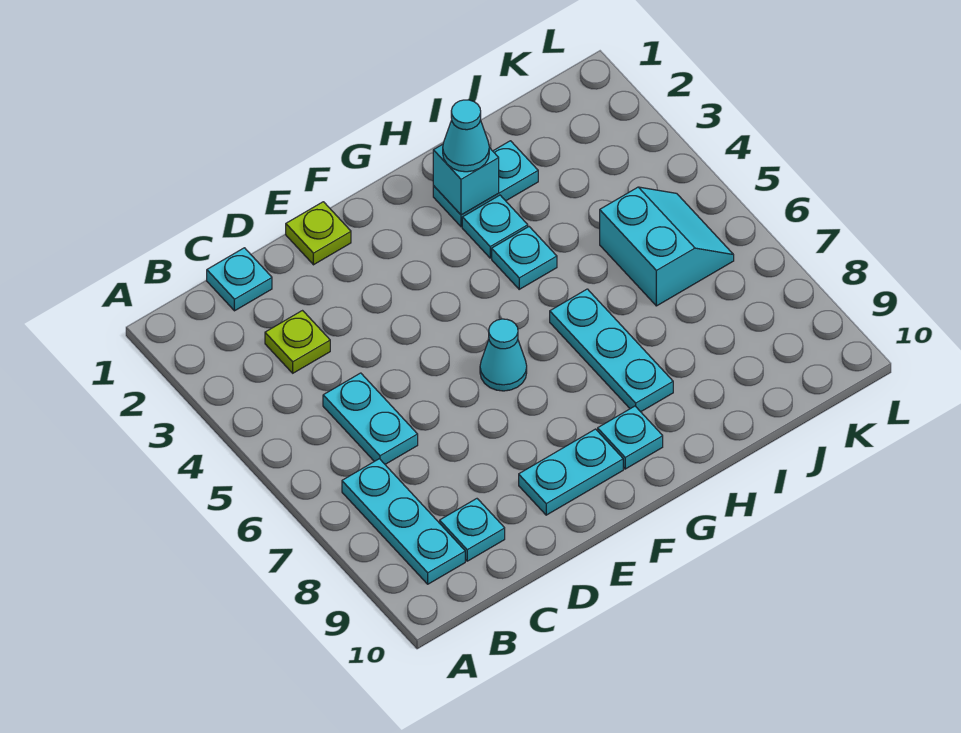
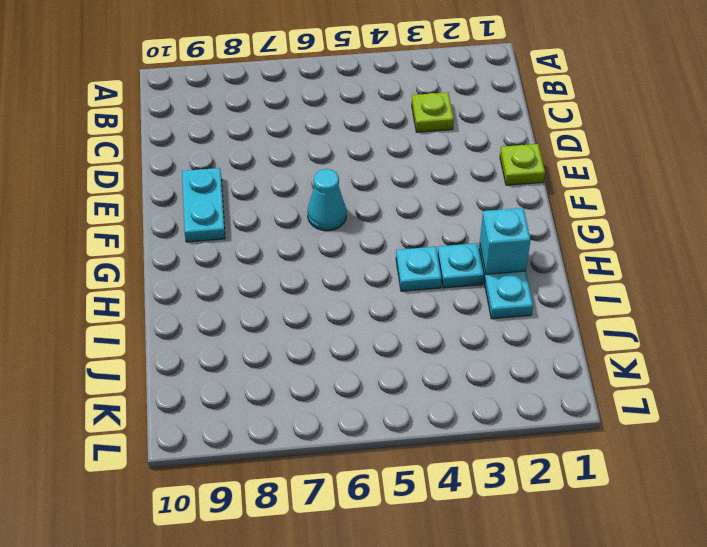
none -> cyan 1x3 plate [342,459,465,584]
none -> cyan 1x1 plate [207,248,272,311]
none -> cyan 1x2 plate [323,373,418,464]

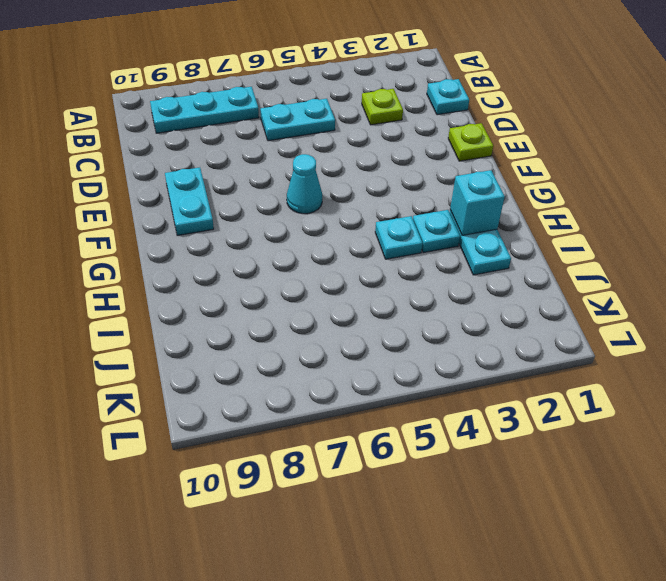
none -> cyan 1x1 plate [440,499,505,561]
none -> cyan 1x1 plate [598,406,663,469]
none -> cyan 1x3 plate [550,289,673,412]

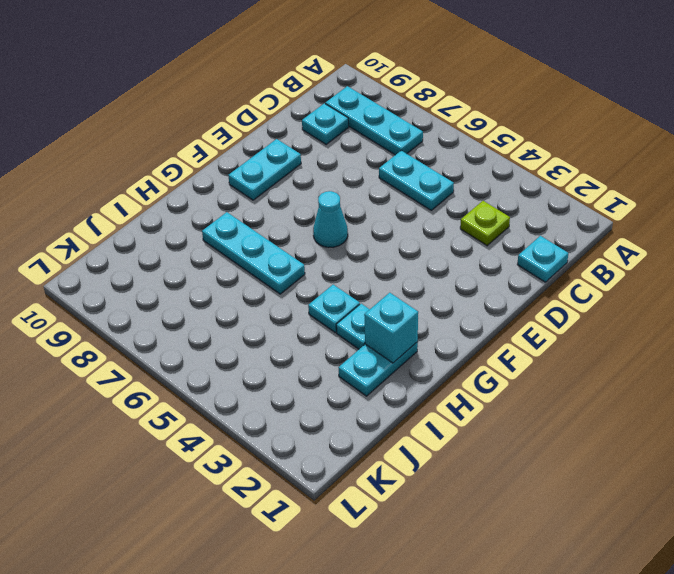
none -> lime 1x1 plate [286,202,351,265]
none -> cyan 1x1 plate [598,406,663,469]
none -> cyan 2x2 slope [600,187,734,306]

